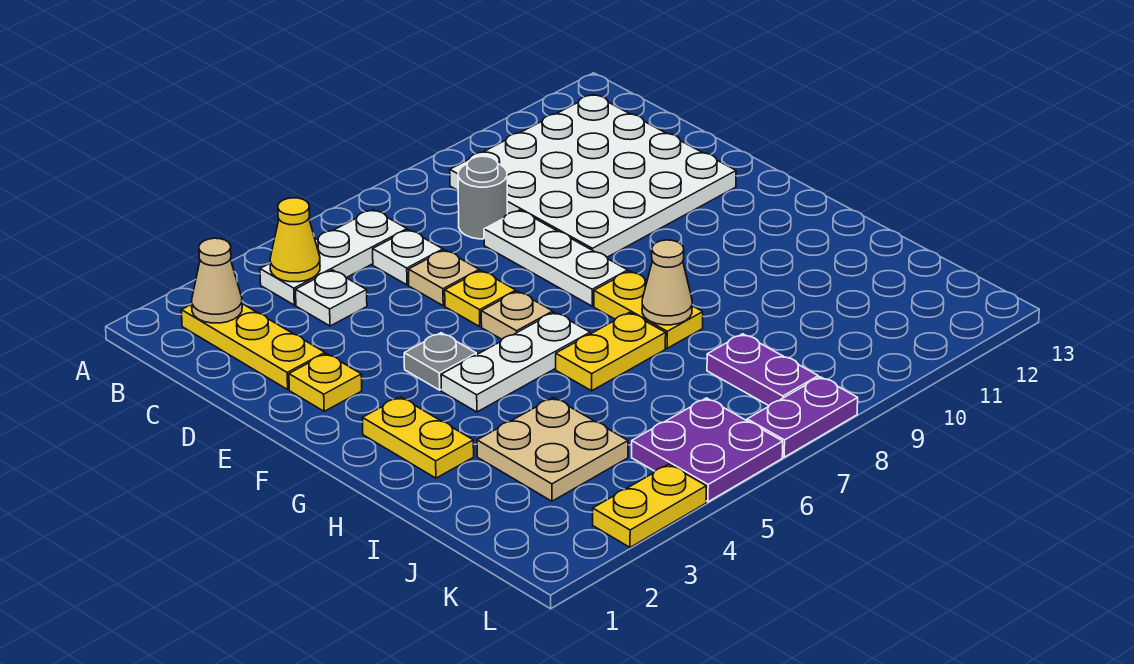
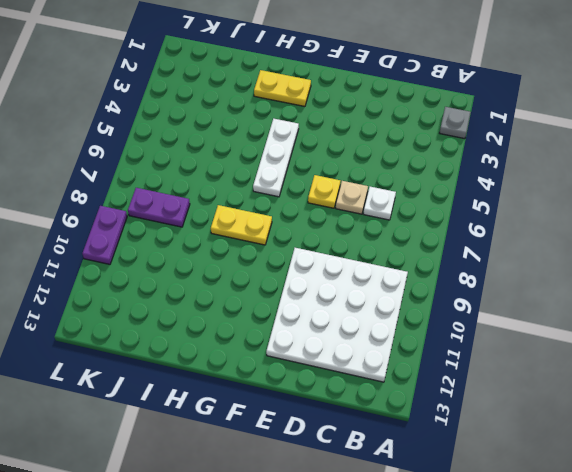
grey 1x1 plate [440,107,471,139] -> grey 1x1 plate moved to [404,333,476,390]
purple 1x2 plate [82,206,127,264] -> purple 1x2 plate moved to [747,377,858,457]
none -> yellow 1x3 plate [181,304,325,389]
none -> white 1x3 plate [260,210,407,305]
none -> white 1x1 plate [296,270,367,326]

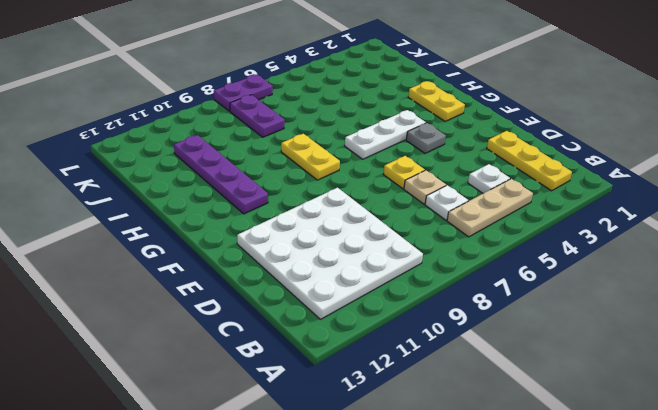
tan 1x3 plate [447,179,533,237] -> white 1x3 plate [260,210,407,305]
purple 1x4 plate [174,135,268,214] -> none
none -> grey 1x1 round brick [458,156,507,239]
none -> white 1x3 plate [484,210,628,306]
none -> yellow 1x1 plate [289,354,362,411]

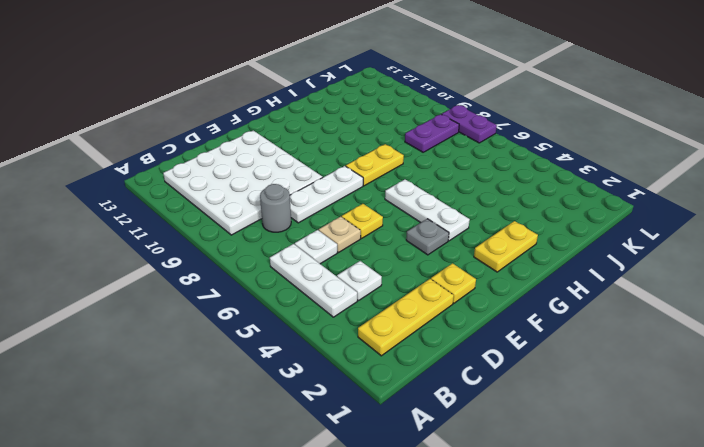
none -> tan 1x1 plate [481,291,553,339]
none -> yellow 1x2 plate [556,312,666,391]
none -> tan 2x2 plate [477,397,628,501]

